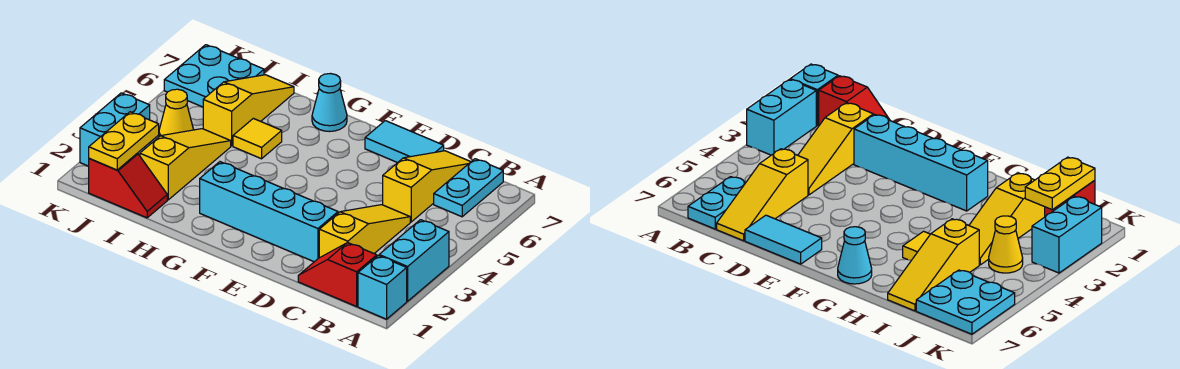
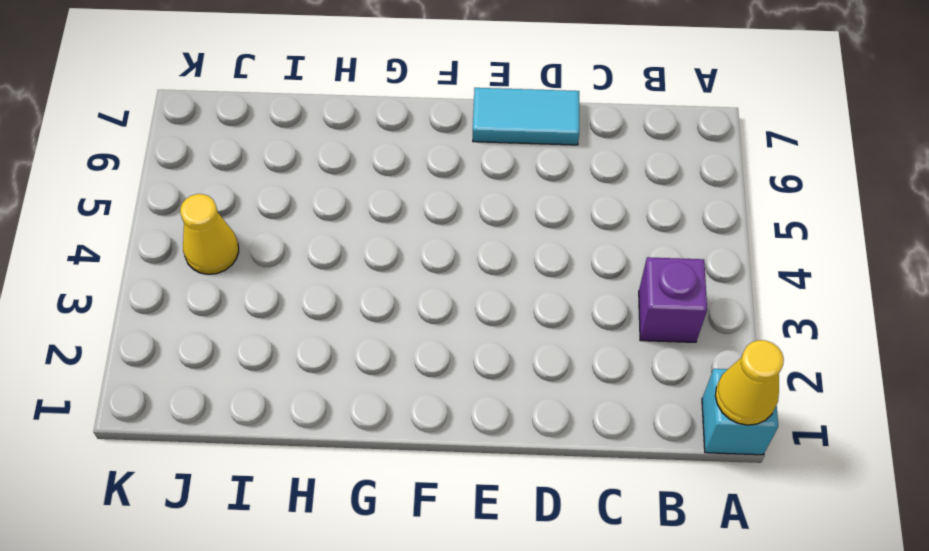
yellow 1x1 cone [715,340,784,425] -> none
purple 1x1 brick [639,257,707,342] -> none
none -> cyan 1x2 brick [379,220,449,301]
none -> red 1x2 slope [298,243,377,307]
none -> cyan 1x2 plate [434,159,503,217]

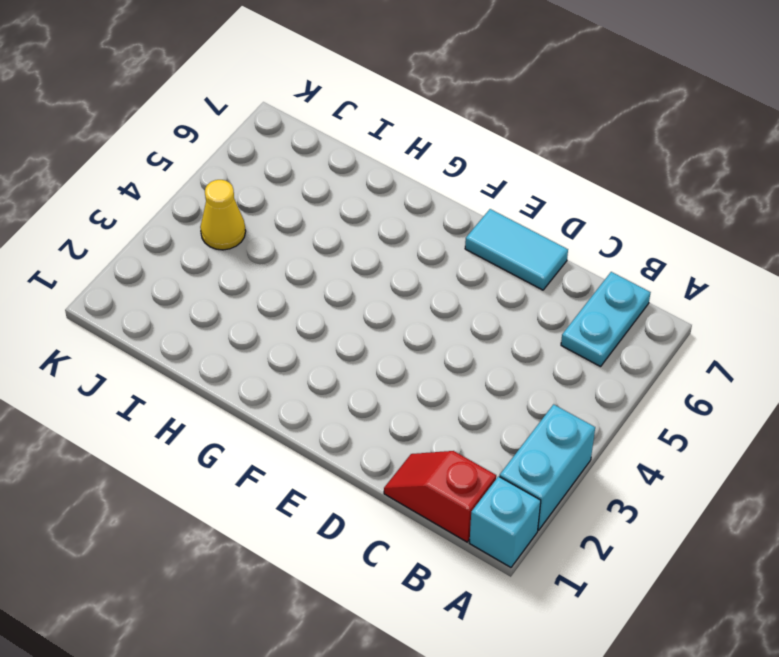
none -> yellow 1x3 slope [319,205,410,258]
none -> yellow 1x3 slope [383,151,471,222]
none -> cyan 1x4 brick [200,162,338,262]

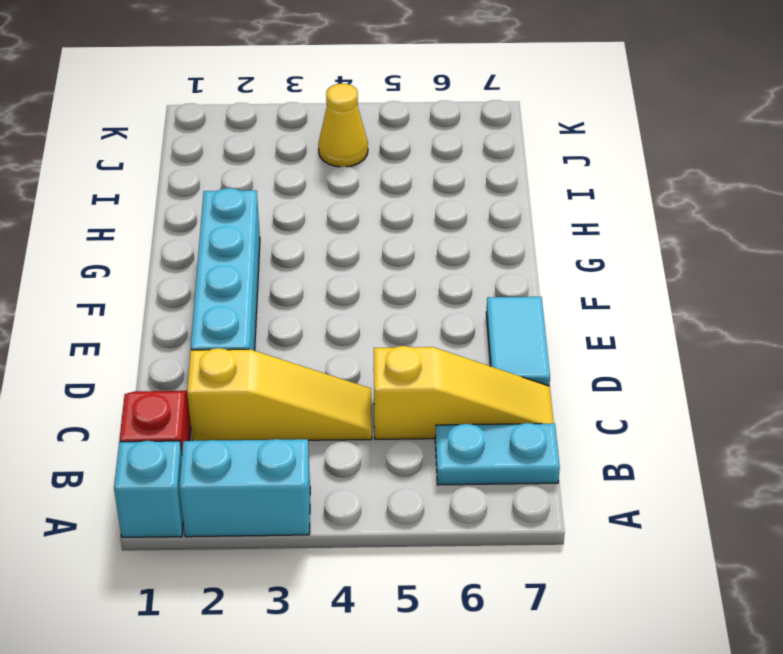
none -> cyan 1x1 cone [312,74,347,132]
none -> yellow 1x1 tile [233,118,282,159]
none -> red 1x2 slope [89,154,167,218]

